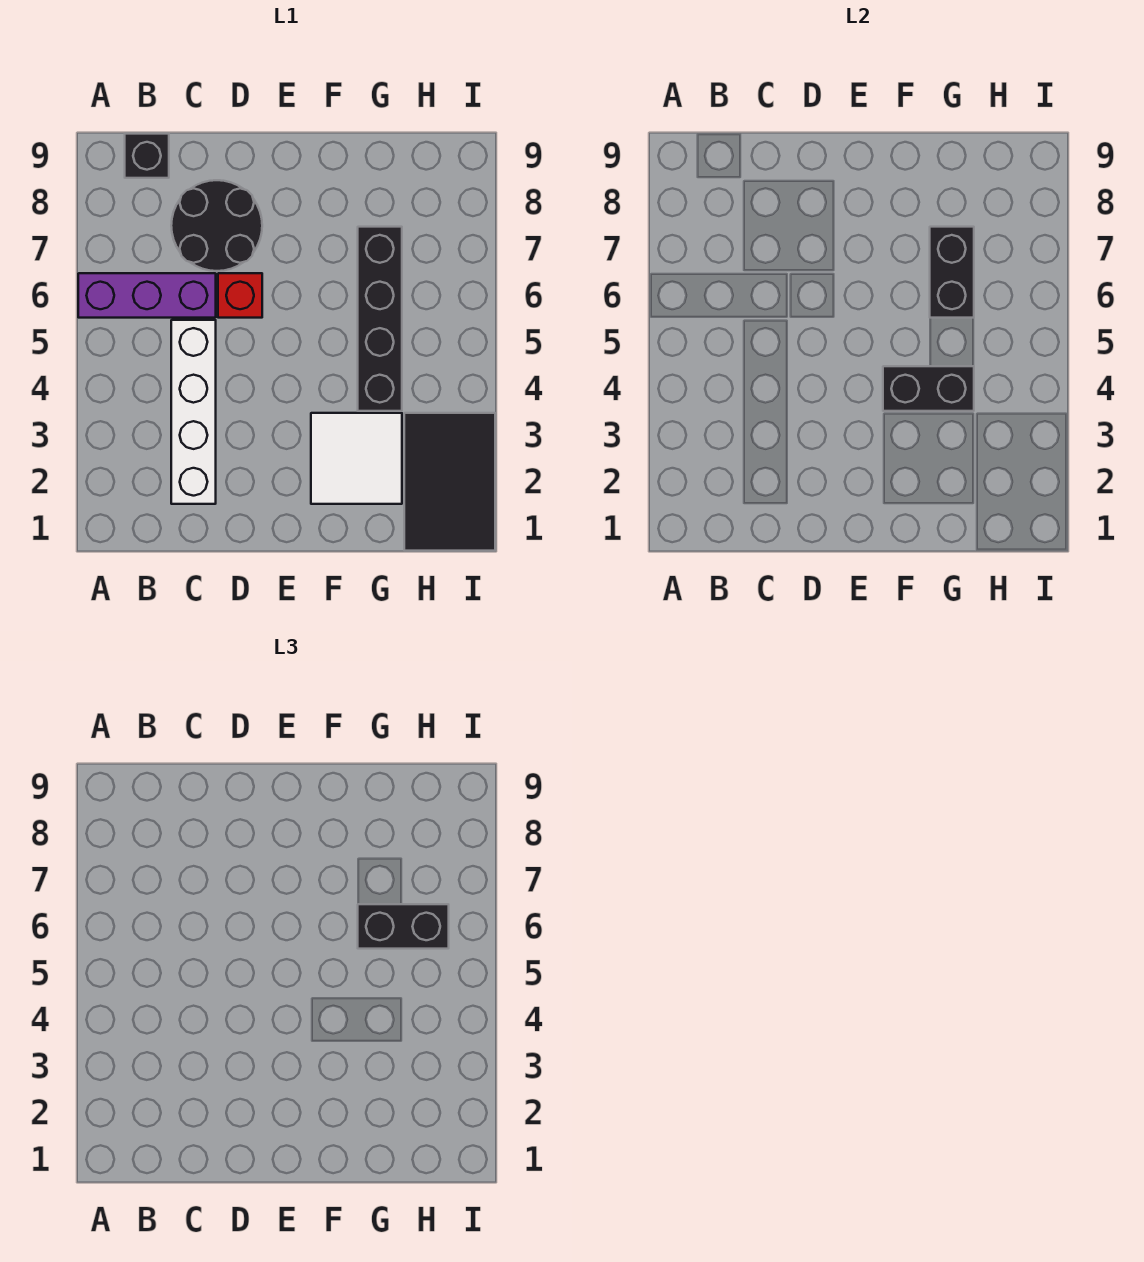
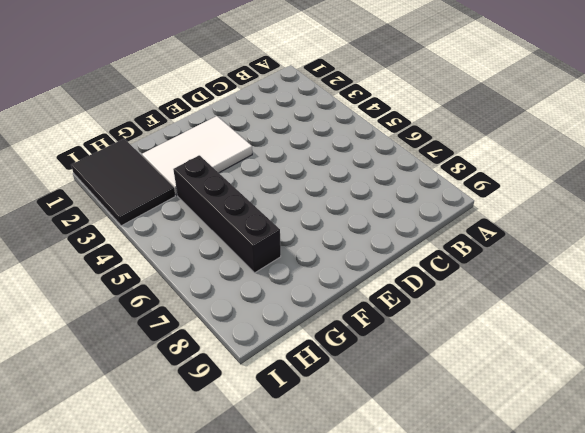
white 2x3 tile [142,116,252,195] -> white 2x2 tile [311,413,402,504]
none -> purple 1x3 brick [78,273,216,318]
none -> black 1x1 brick [125,134,169,178]

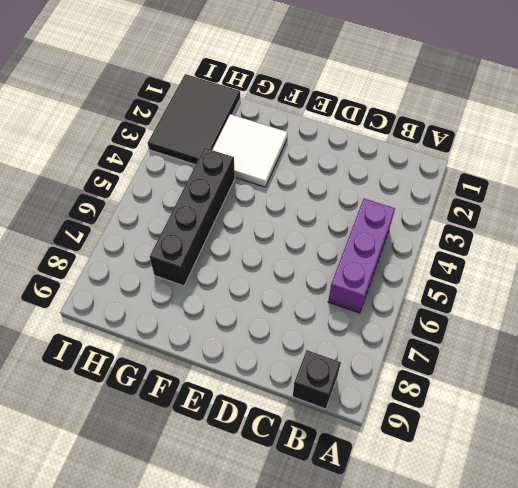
purple 1x3 brick [328,199,395,313] -> purple 1x3 brick turned to [78,273,216,318]
none -> white 1x4 brick [171,320,216,504]
none -> black 2x2 round brick [171,180,262,271]

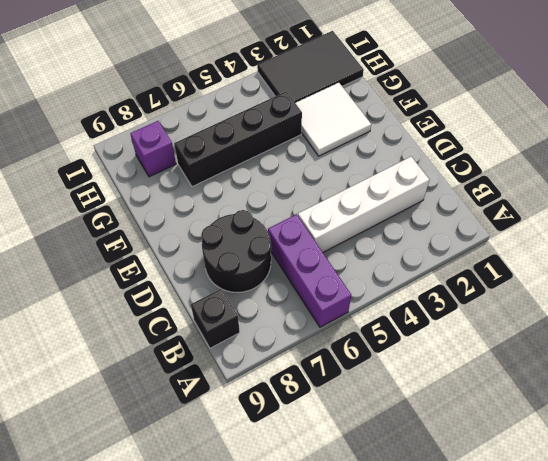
purple 1x1 brick [130,121,176,177] -> none
none -> red 1x1 brick [218,273,262,318]
none -> black 1x2 brick [883,366,974,411]

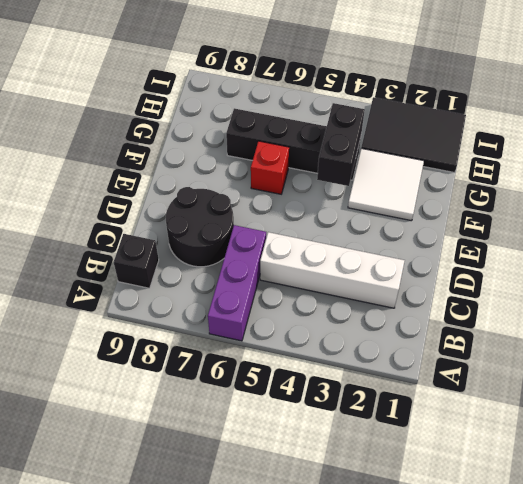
red 1x1 brick [251,141,289,194] -> red 1x1 brick moved to [218,273,262,318]
none -> black 1x2 brick [930,227,974,318]
none -> black 1x2 brick [358,904,449,949]

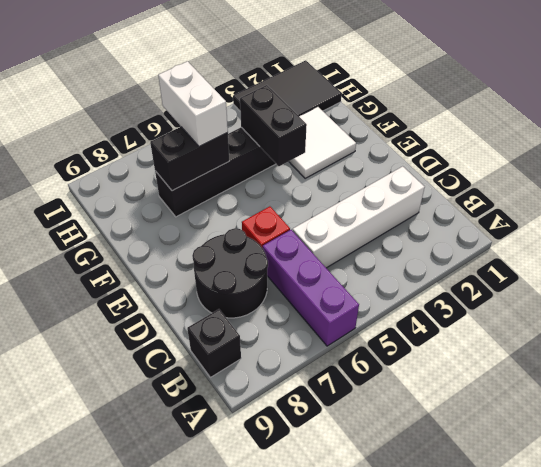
white 1x2 brick [158,61,228,147] -> black 1x2 brick [358,904,449,949]

